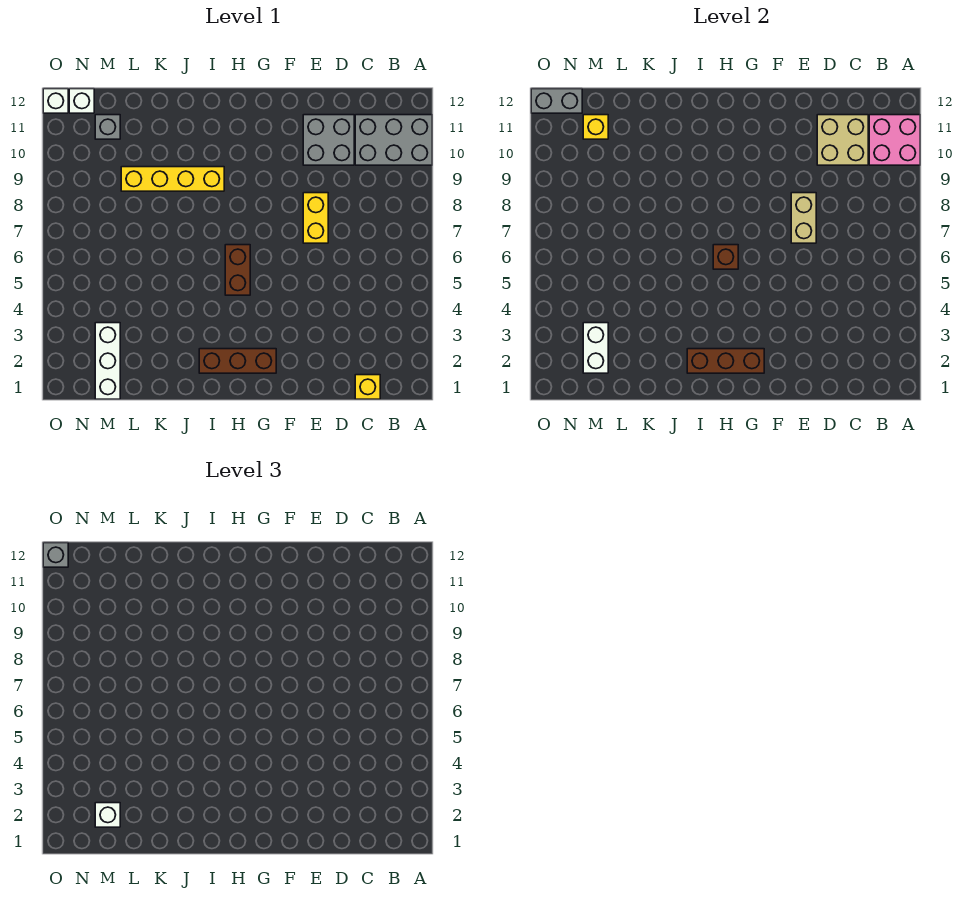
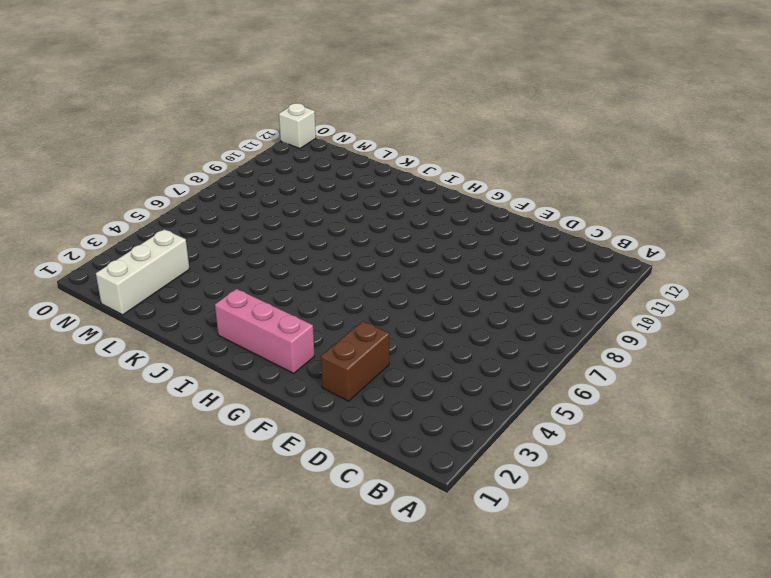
brown 1x2 brick [321,321,389,401] -> brown 1x2 brick moved to [225,245,250,295]
pink 1x3 brick [215,289,314,373] -> brown 1x3 brick [199,349,276,373]
none -> grey 2x3 brick [355,115,432,165]
none -> yellow 1x1 brick [355,375,380,399]
none -> grey 2x2 brick [303,115,354,165]

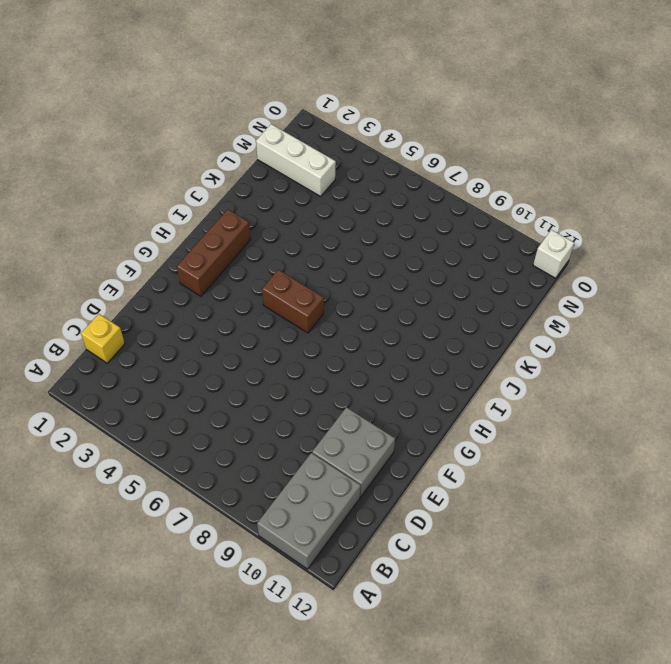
none -> yellow 1x2 brick [303,193,328,243]
none -> yellow 1x4 brick [121,167,224,191]
none -> grey 1x1 brick [95,115,120,139]

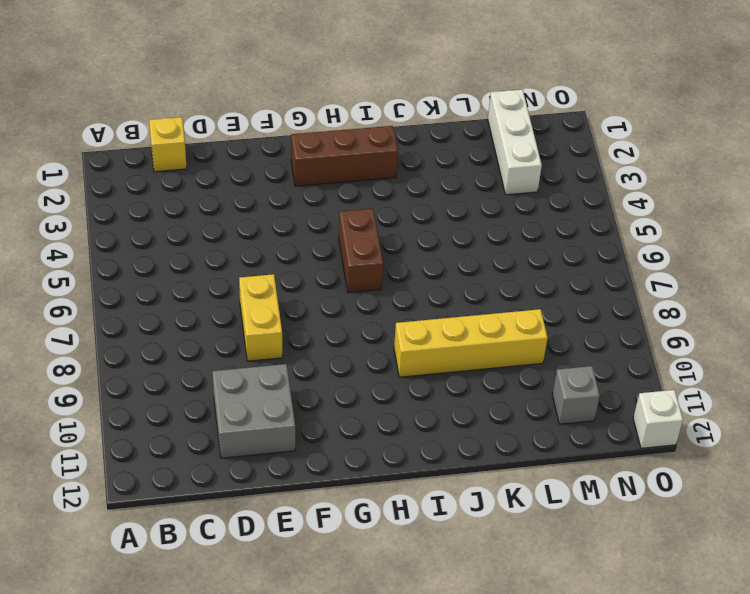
none -> grey 2x3 brick [355,115,432,165]
none -> white 1x1 brick [69,89,94,113]
none -> pink 2x2 brick [869,115,920,165]

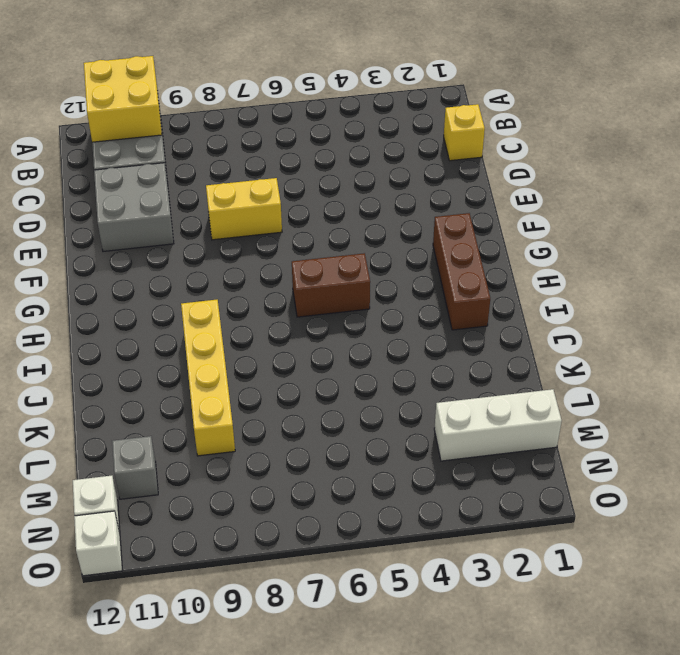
yellow 2x2 brick [84,56,162,142] -> pink 2x2 brick [869,115,920,165]
none -> tan 2x2 brick [817,115,868,165]
none -> tan 1x2 brick [791,193,816,243]
none -> brown 1x3 brick [687,349,764,373]

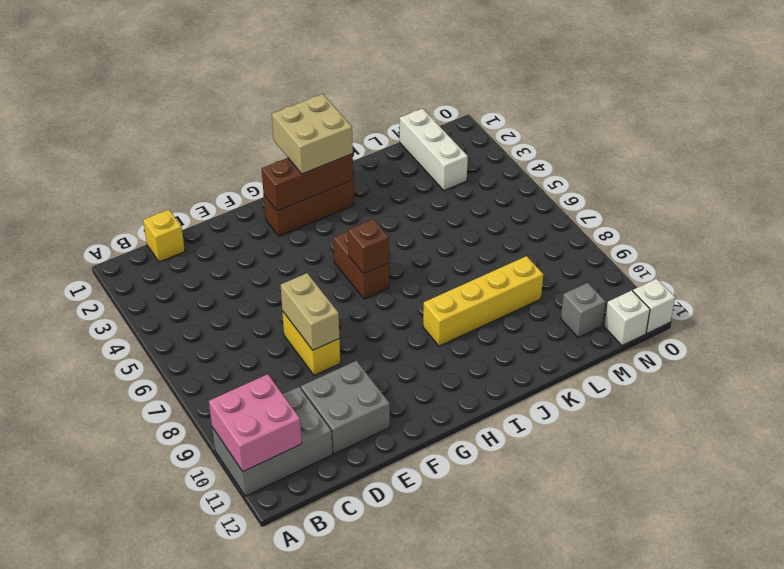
tan 2x2 brick [272,94,353,174] -> tan 2x2 brick moved to [817,115,868,165]
none -> white 1x2 brick [583,323,608,373]
none -> yellow 1x1 brick [583,115,608,139]
none -> grey 1x2 brick [531,89,582,113]

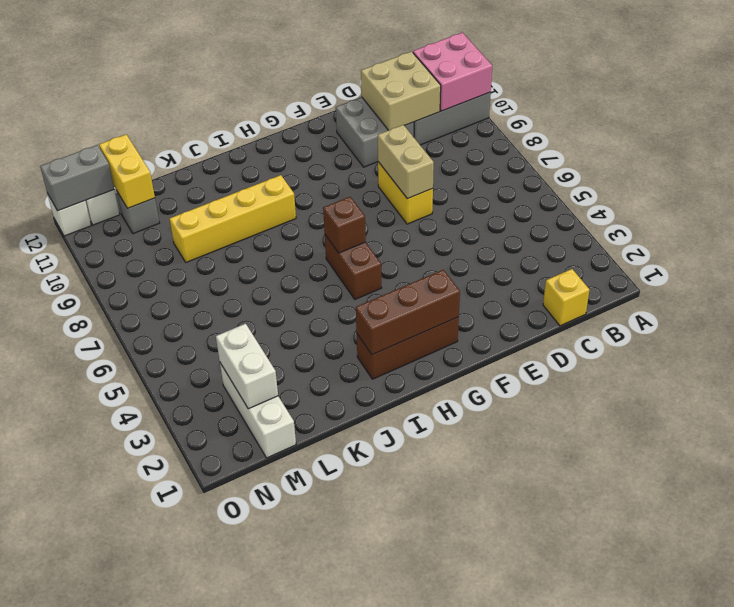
yellow 1x2 brick [99,134,155,208] -> yellow 1x1 brick [583,115,608,139]
none -> white 1x1 brick [95,803,120,827]
none -> grey 1x1 brick [43,543,68,567]

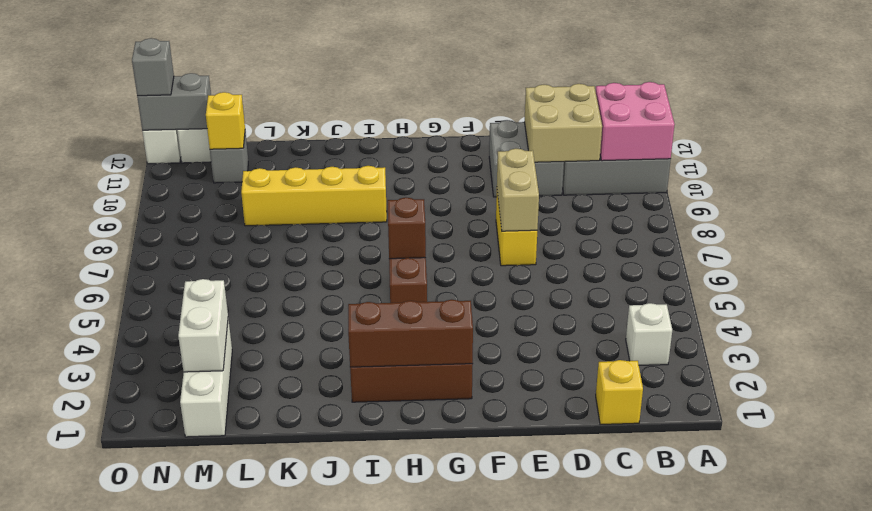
white 1x1 brick [626,303,672,365] -> white 1x1 brick moved to [95,803,120,827]

